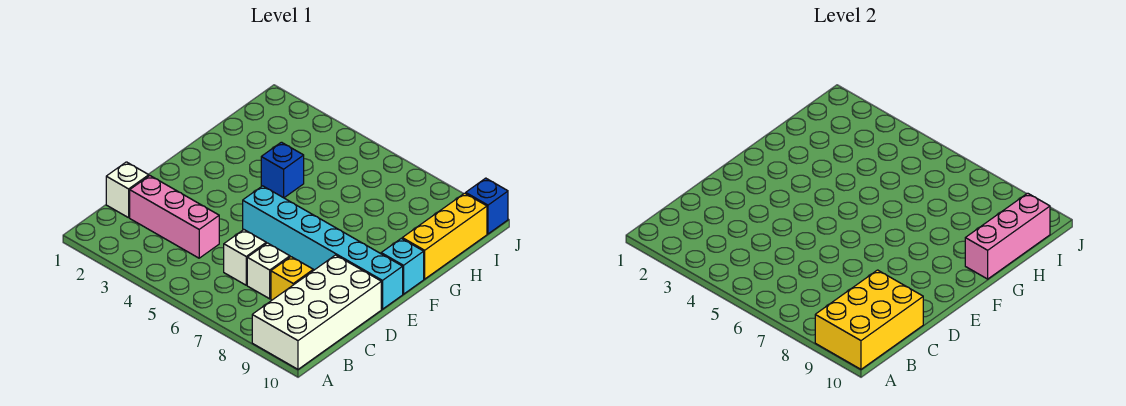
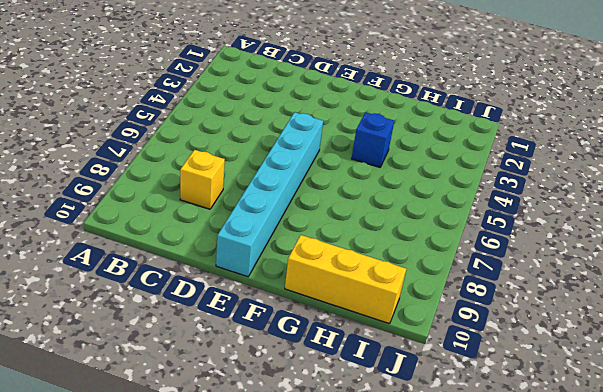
none -> white 2x4 brick [252,255,381,369]
none -> white 1x1 brick [106,162,149,218]
none -> pink 1x3 brick [130,176,219,258]

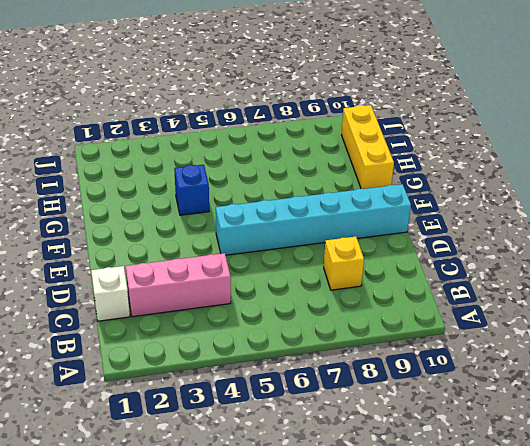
none -> white 2x4 brick [252,255,381,369]
none -> white 1x1 brick [224,230,266,285]
none -> white 1x1 brick [247,243,290,299]

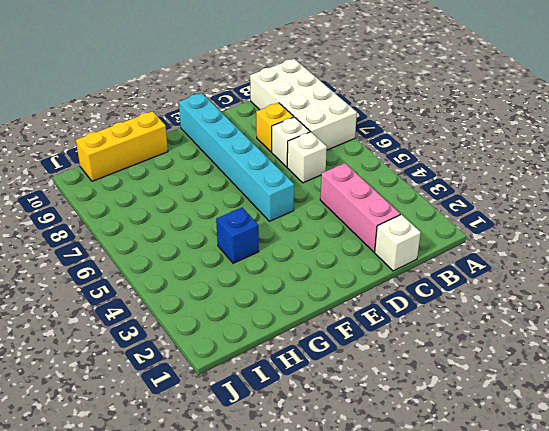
white 2x4 brick [250,59,357,150] -> white 2x4 brick turned to [252,255,381,369]
none -> cyan 1x1 brick [381,238,424,294]
none -> blue 1x1 brick [466,178,508,234]
none -> yellow 2x3 brick [815,270,923,369]

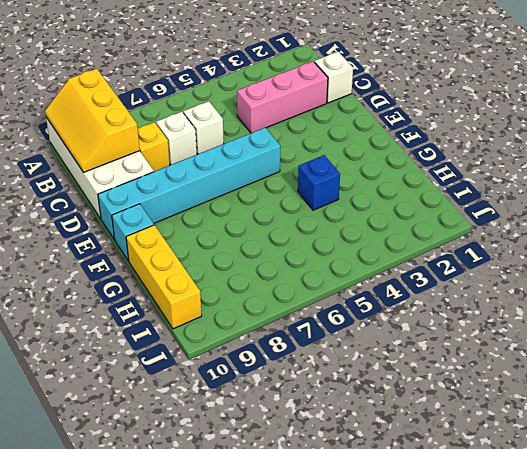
yellow 2x3 slope [45,69,140,172] -> yellow 2x3 brick [815,270,923,369]
none -> blue 1x1 brick [466,178,508,234]
none -> pink 1x3 brick [965,193,1050,279]

